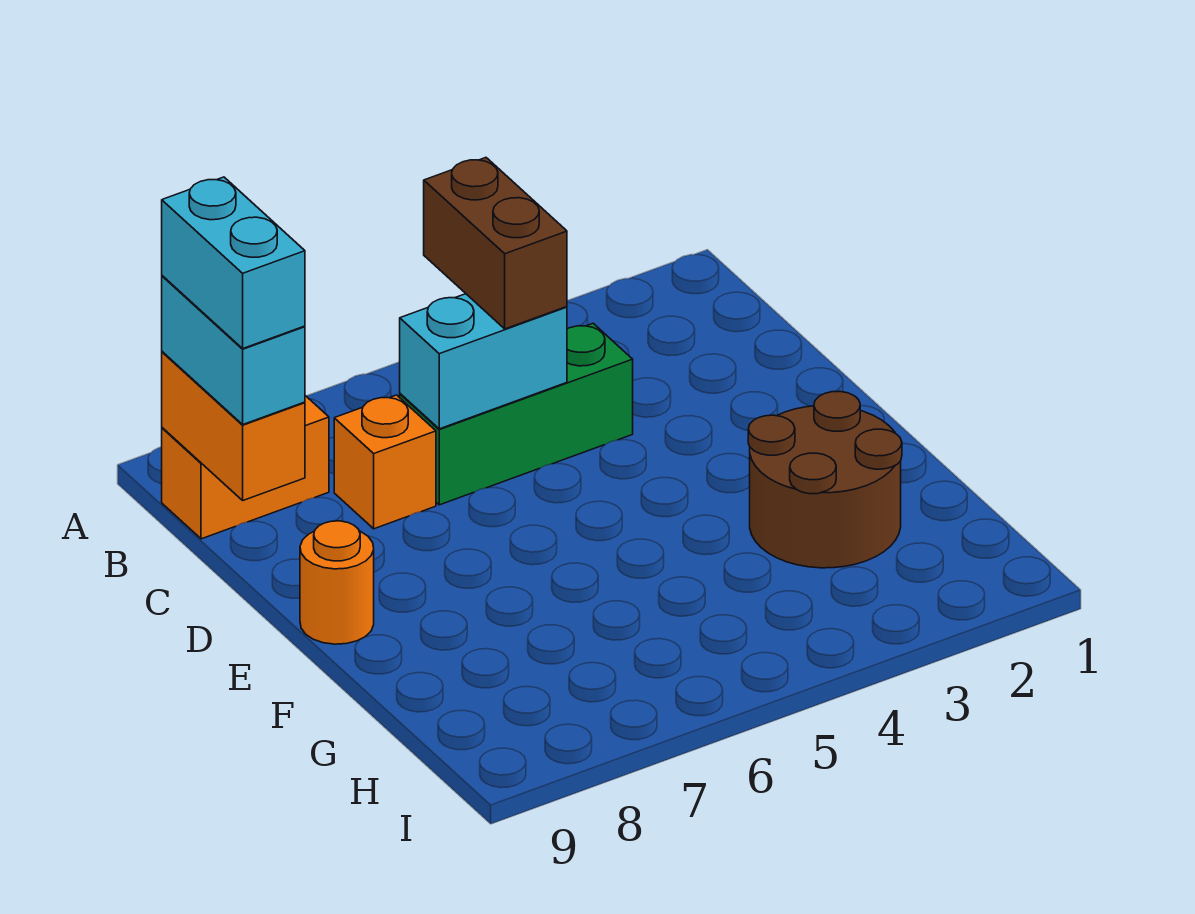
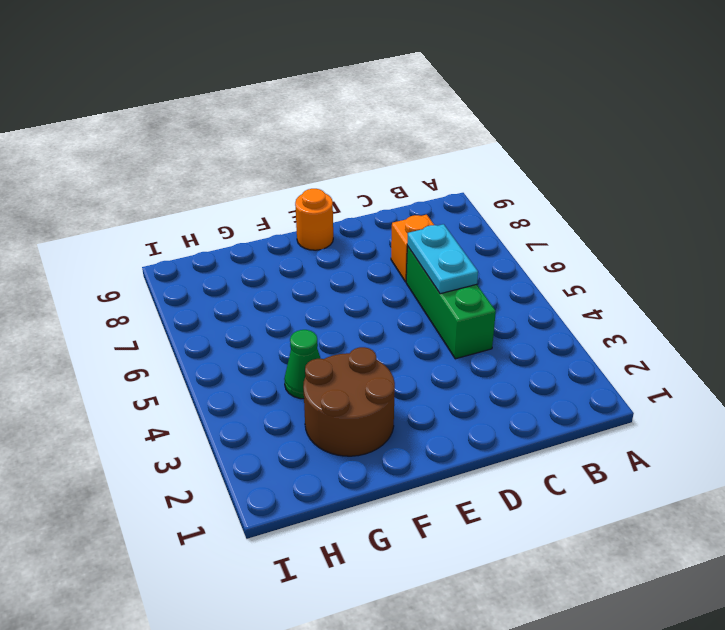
cyan 1x2 plate [407,224,478,294] -> cyan 1x2 brick [400,294,567,429]
green 1x1 cone [284,330,321,399] -> none
none -> orange 1x2 brick [162,396,329,539]
none -> orange 1x2 brick [162,352,305,500]

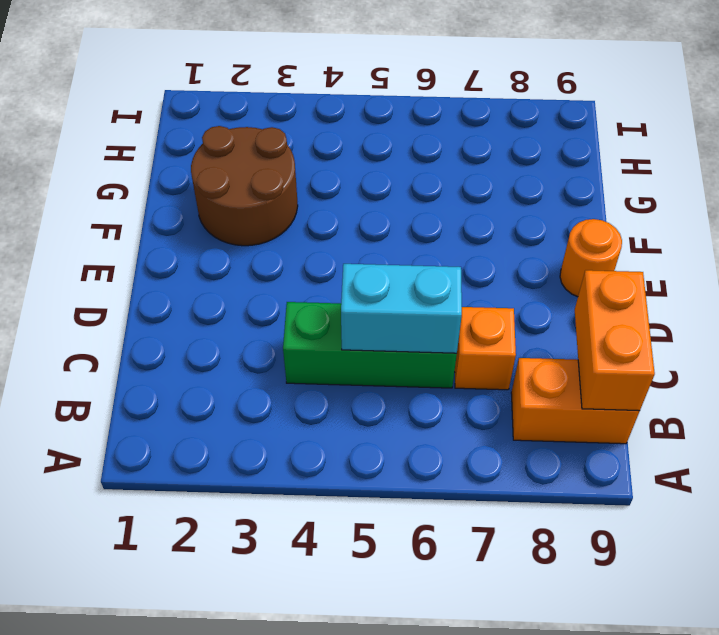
none -> brown 1x2 brick [424,158,567,329]
none -> cyan 1x2 brick [162,276,305,424]

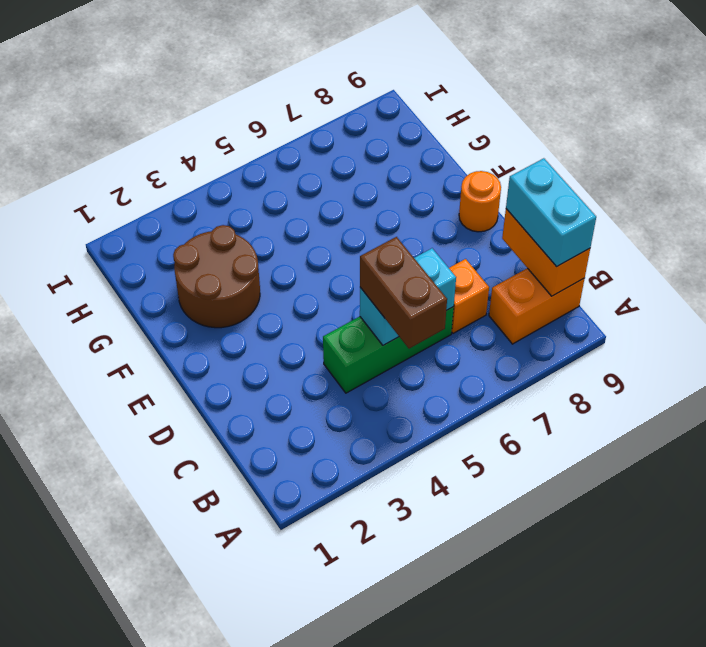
none -> cyan 1x2 brick [162,177,305,348]

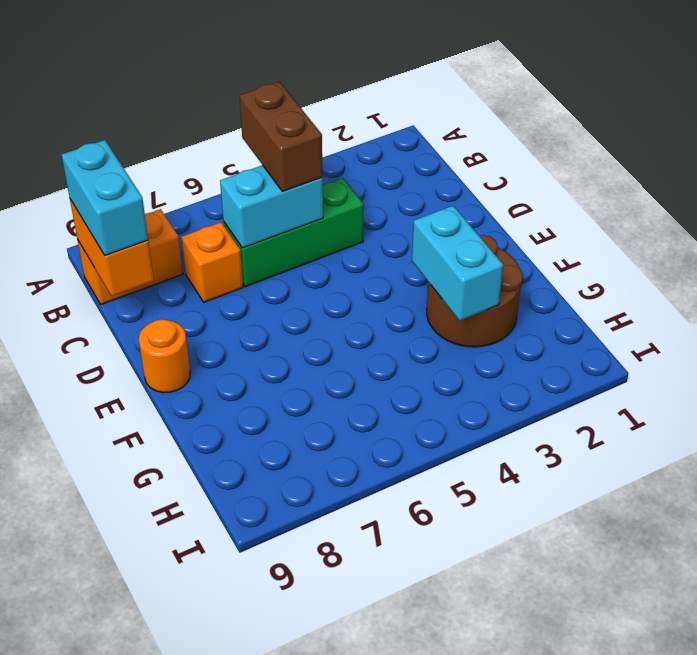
cyan 1x2 brick [412,206,503,321] -> cyan 1x2 brick moved to [162,177,305,348]

